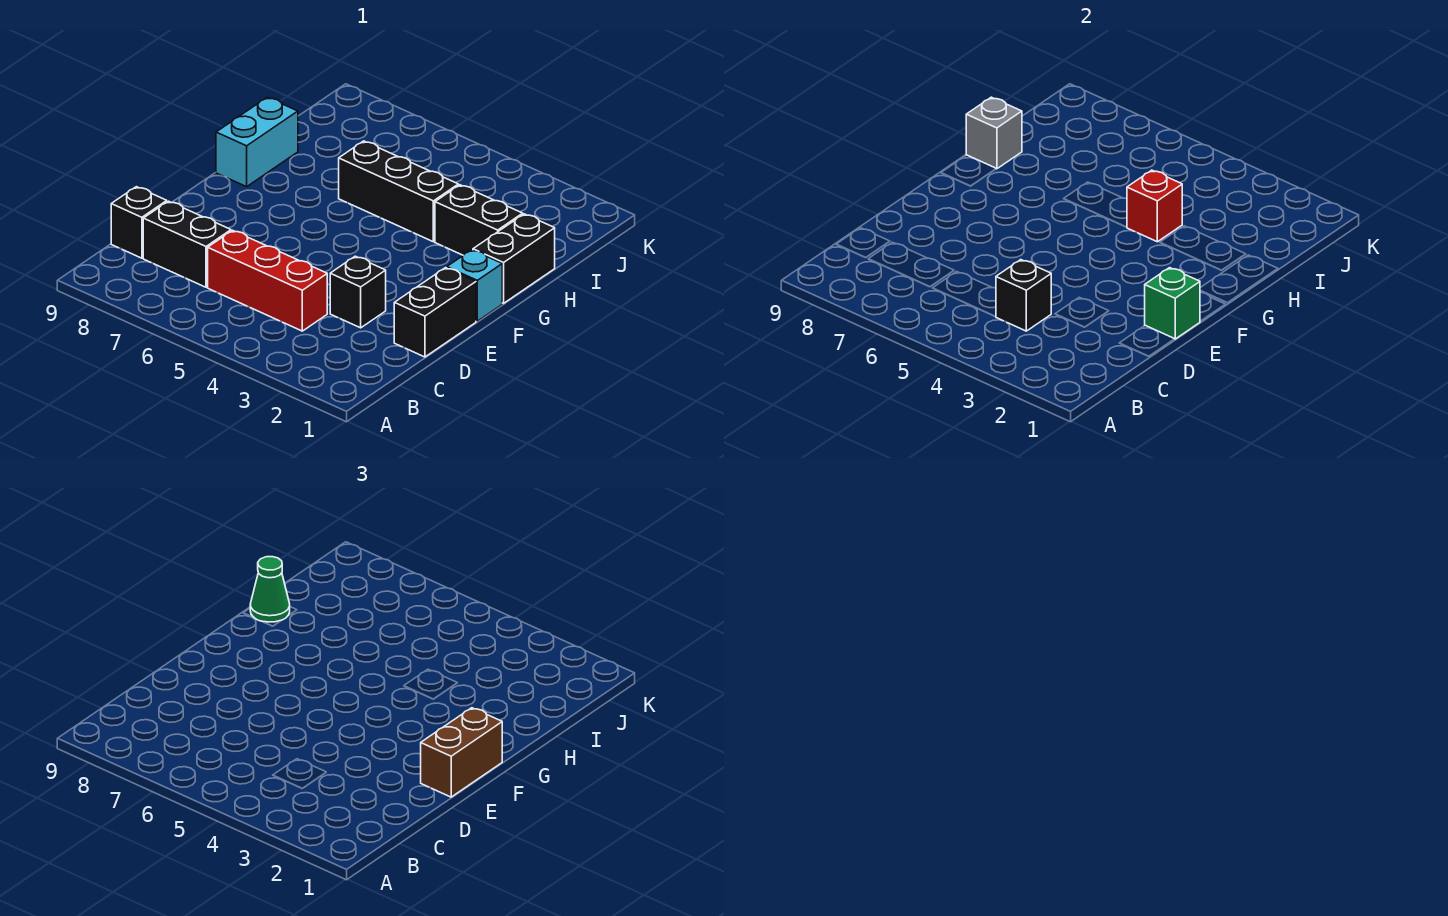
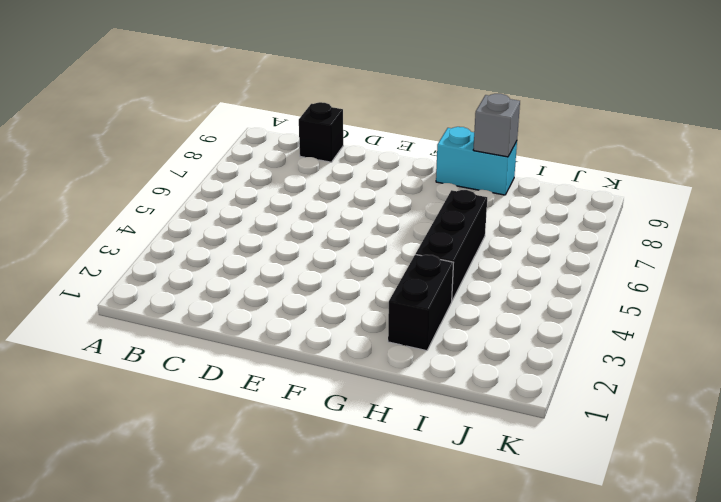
none -> red 1x3 brick [208,230,327,331]
none -> black 1x2 brick [143,201,231,287]
none -> black 1x2 brick [394,268,476,357]

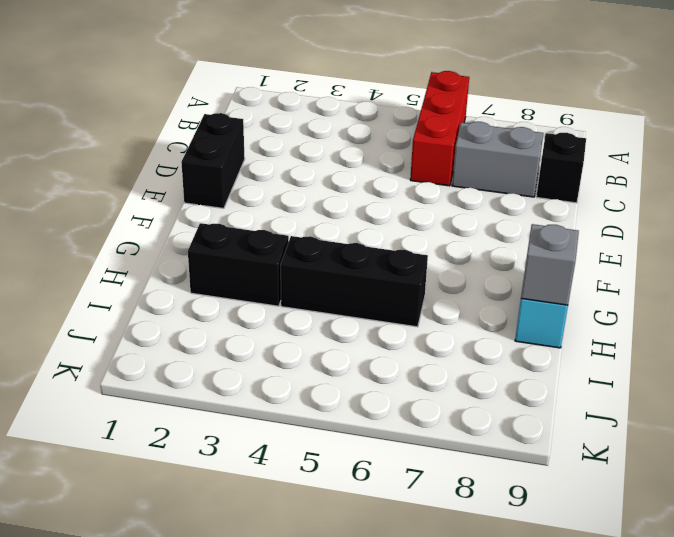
red 1x3 brick [410,71,469,186] -> red 1x3 brick turned to [208,230,327,331]
grey 1x2 brick [452,122,543,197] -> black 1x2 brick [143,201,231,287]
none -> black 1x1 brick [330,256,386,328]
none -> cyan 1x1 brick [447,250,502,321]
none -> black 1x2 brick [473,214,555,303]

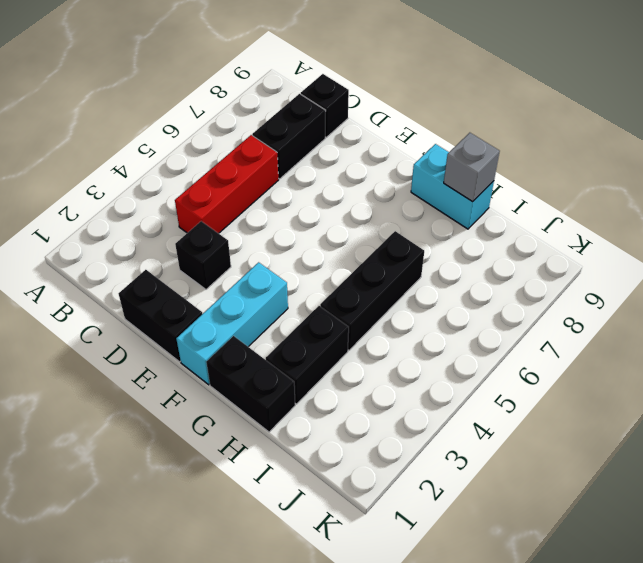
cyan 1x3 brick [176,262,288,385] -> cyan 1x1 brick [447,250,502,321]
none -> black 1x1 brick [996,260,1051,331]
none -> green 1x1 brick [1145,268,1200,339]
none -> red 1x1 brick [1127,170,1182,242]

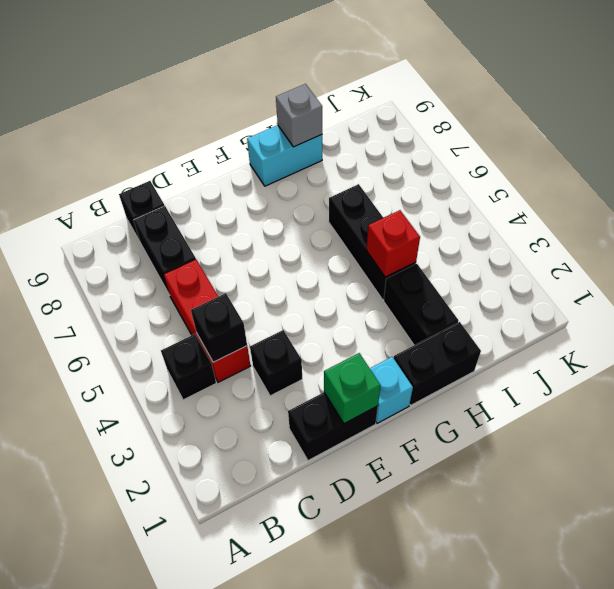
black 1x1 brick [161,334,216,400] -> none
none -> brown 1x2 brick [421,708,502,797]
none -> green 1x1 cone [250,557,290,622]

